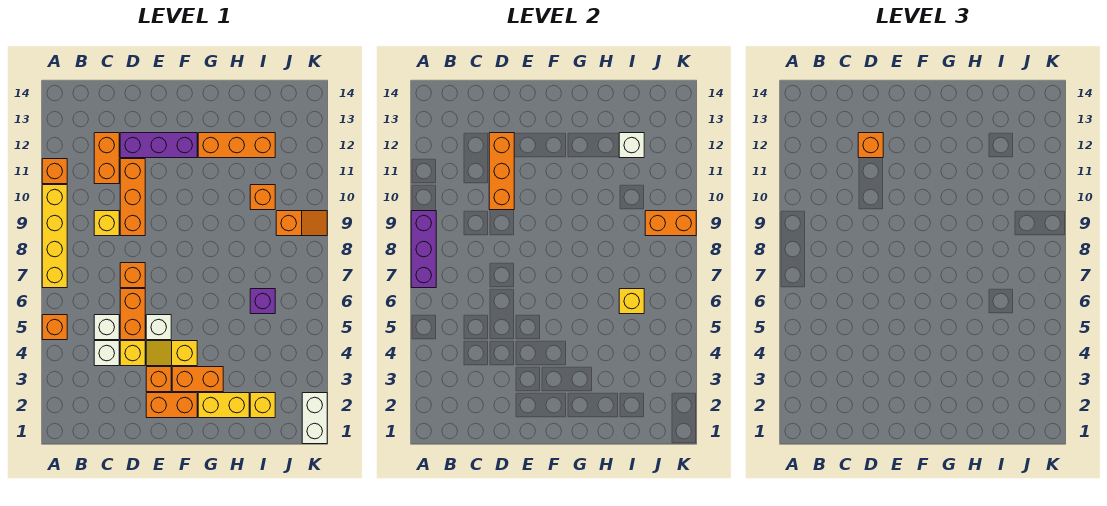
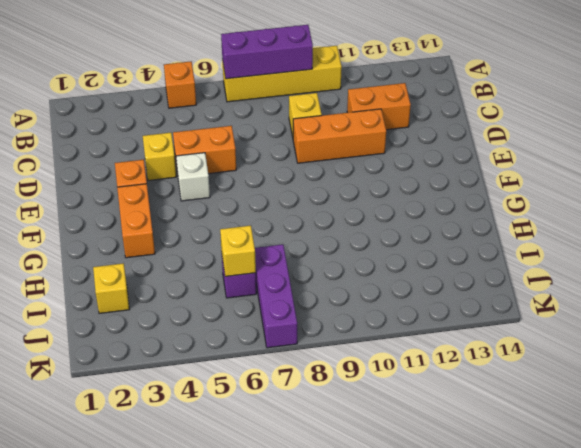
purple 1x3 brick [255,245,297,348] -> purple 1x3 brick moved to [120,133,197,158]
none -> orange 1x1 brick [42,159,67,184]
none -> white 1x1 brick [94,341,119,366]
none -> white 1x1 brick [94,315,119,340]
none -> orange 1x1 brick [120,263,145,288]

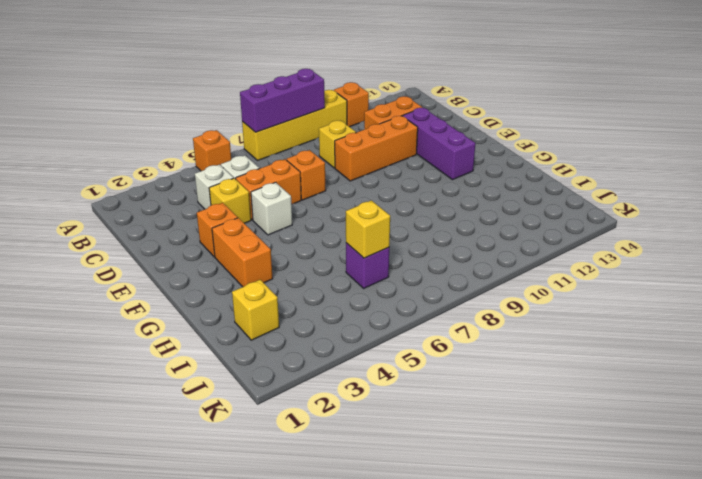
none -> orange 1x2 brick [146,393,197,418]
none -> yellow 1x2 slope [146,341,197,366]
none -> yellow 1x2 brick [198,393,249,418]
none -> orange 1x3 brick [198,133,275,158]

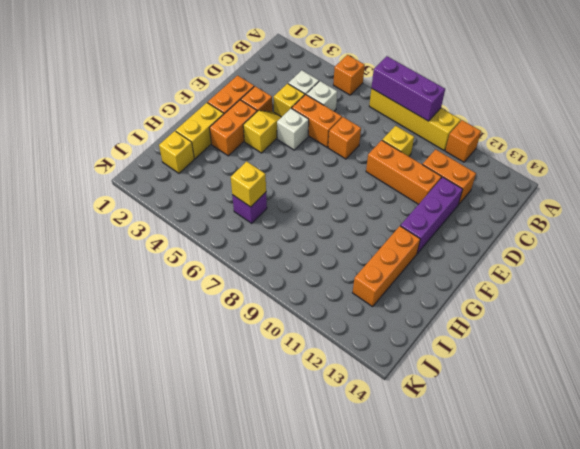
none -> orange 1x1 brick [250,185,275,210]
none -> orange 1x2 slope [276,211,327,236]
none -> white 1x2 brick [302,393,327,444]
none -> orange 1x3 brick [489,133,514,210]

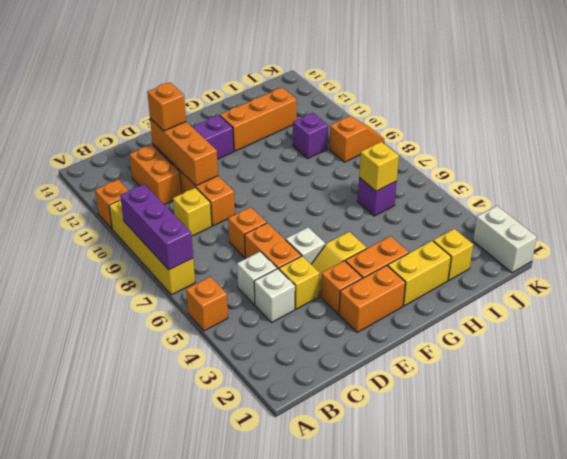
purple 1x1 brick [293,113,328,158] -> orange 1x1 brick [250,185,275,210]
none -> white 1x1 brick [619,133,644,158]
none -> orange 1x2 brick [645,211,696,236]

